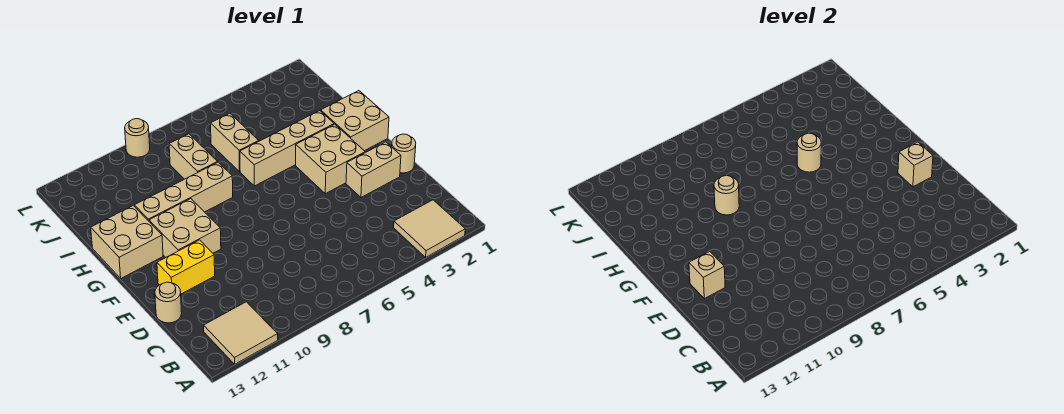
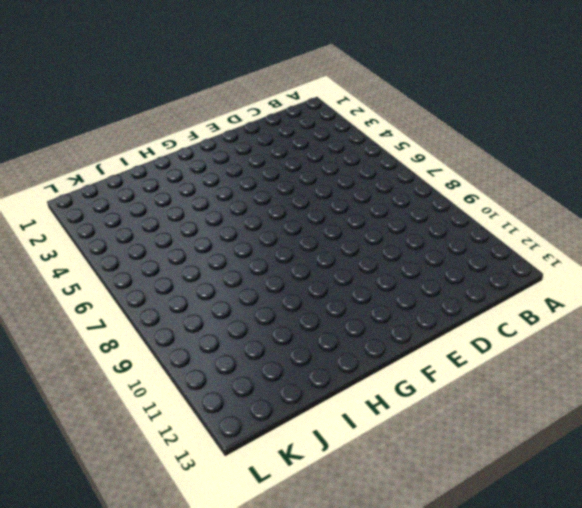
none -> tan 2x2 tile [394,200,465,257]
none -> tan 2x2 tile [204,302,278,364]
none -> tan 1x1 round brick [155,282,182,323]

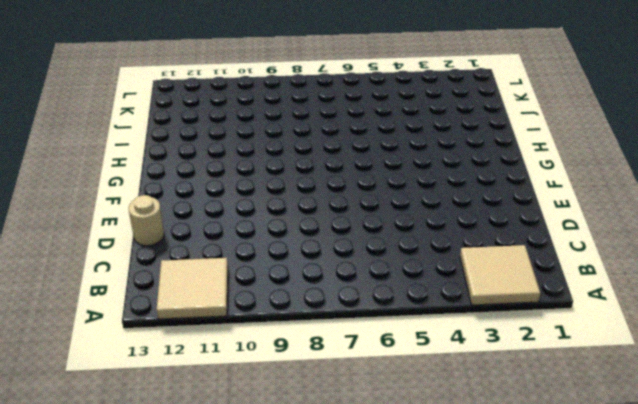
none -> tan 1x1 round brick [392,134,416,173]
none -> tan 1x2 brick [346,142,401,197]
none -> yellow 1x2 brick [157,240,215,294]

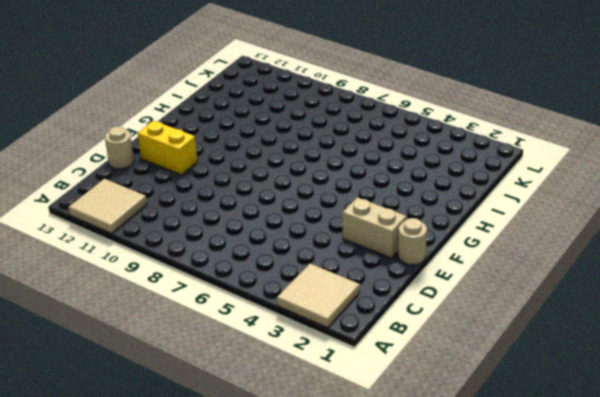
none -> tan 2x2 brick [296,124,365,194]
none -> tan 2x2 brick [149,199,221,257]
none -> tan 2x2 brick [321,91,389,151]

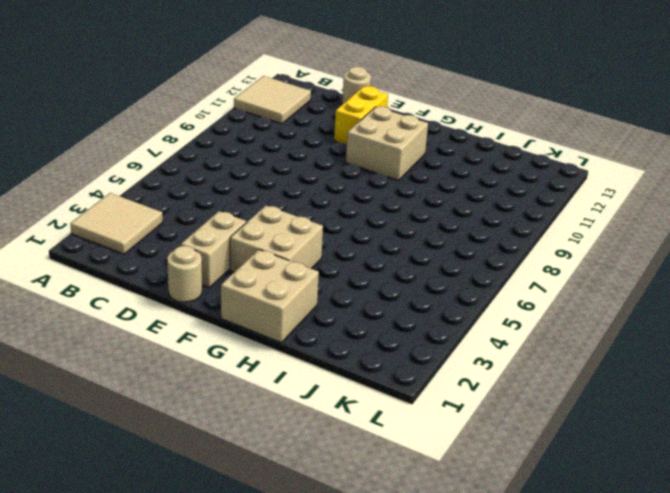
none -> tan 2x2 brick [91,206,163,278]
none -> tan 1x4 brick [240,111,334,186]
none -> tan 1x4 brick [134,162,233,221]

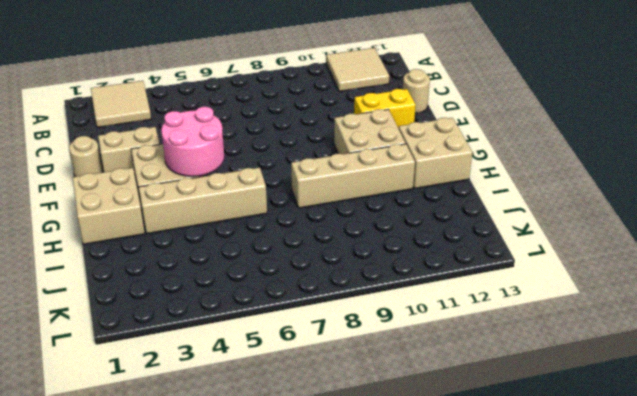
pink 2x2 round brick [161,107,224,176] -> none
none -> tan 1x2 brick [211,113,259,172]
none -> tan 1x2 brick [169,134,218,179]
none -> tan 1x1 round brick [125,119,150,157]

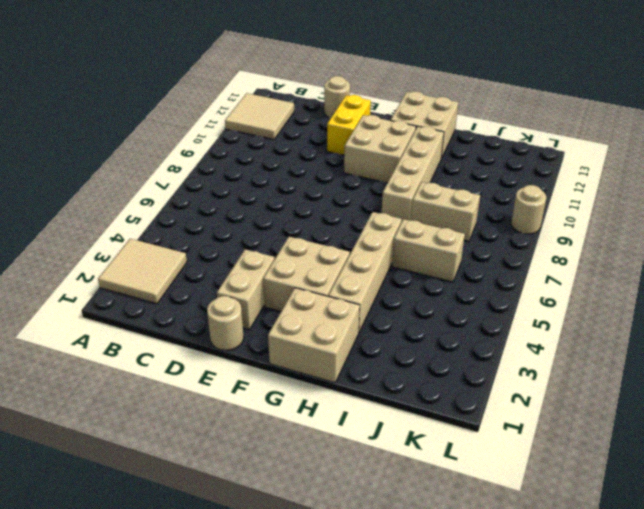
none -> tan 1x1 brick [898,142,933,187]
none -> tan 1x1 brick [689,252,725,299]
none -> tan 1x1 round brick [797,133,821,172]

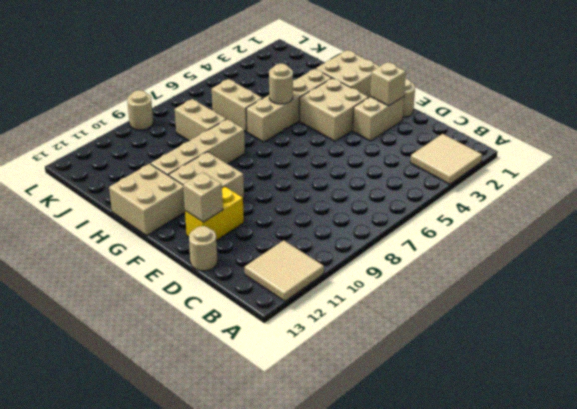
none -> tan 1x1 round brick [714,176,739,215]

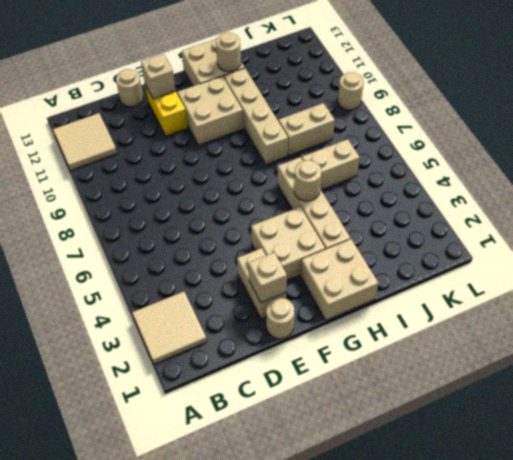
tan 1x1 round brick [216,32,241,72] -> tan 1x1 round brick moved to [714,176,739,215]

